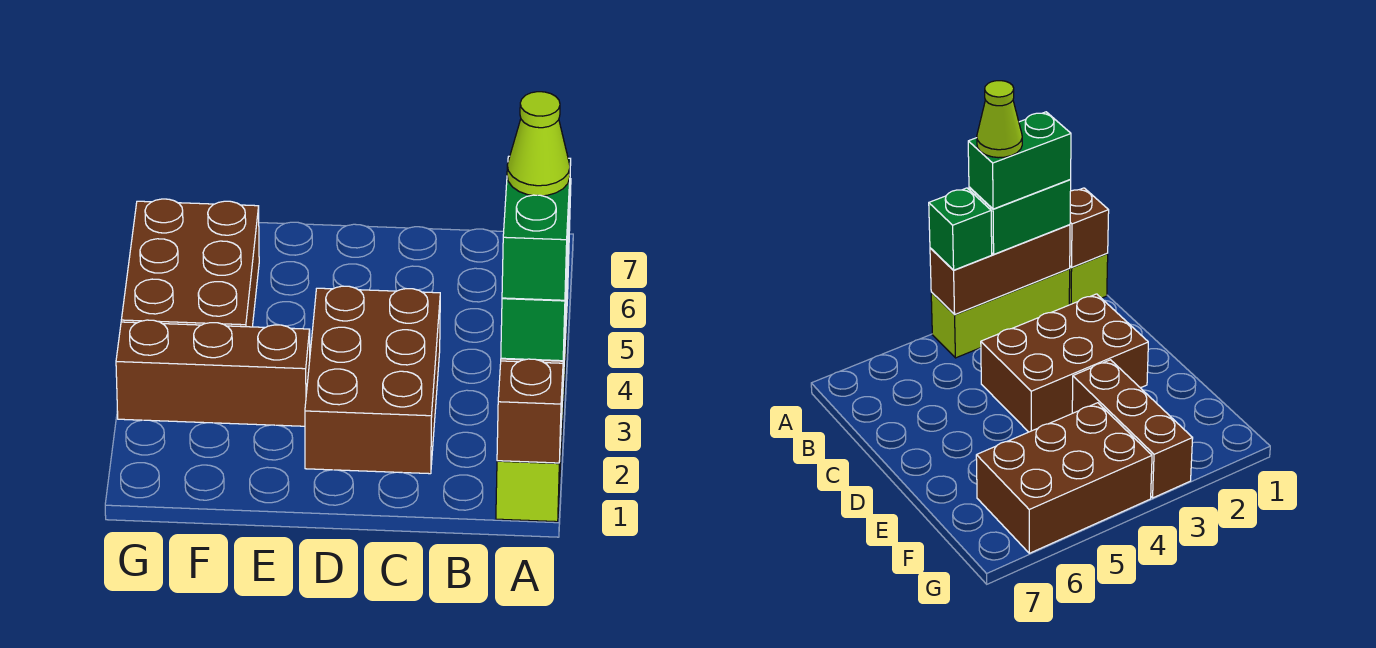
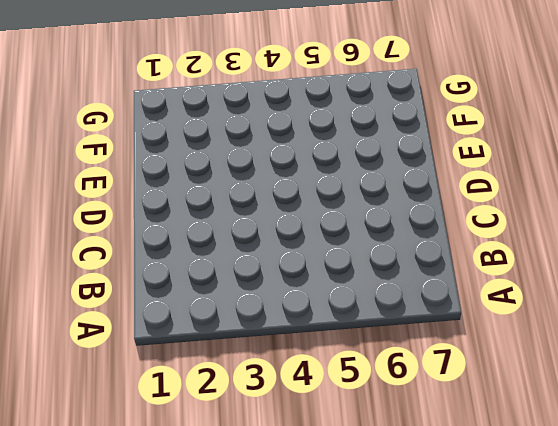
none -> lime 1x1 brick [496,441,561,522]
none -> lime 1x3 brick [931,269,1070,358]

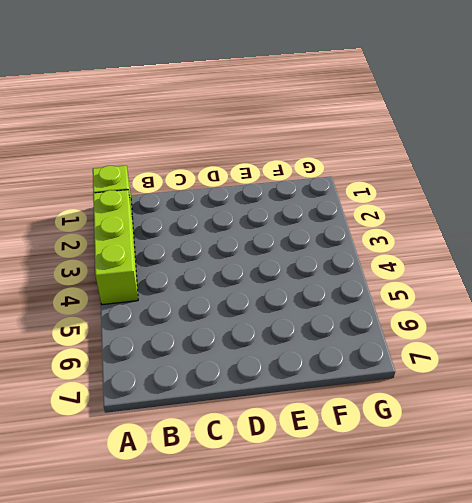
none -> brown 2x3 brick [305,286,440,474]
none -> brown 1x3 brick [116,320,310,426]

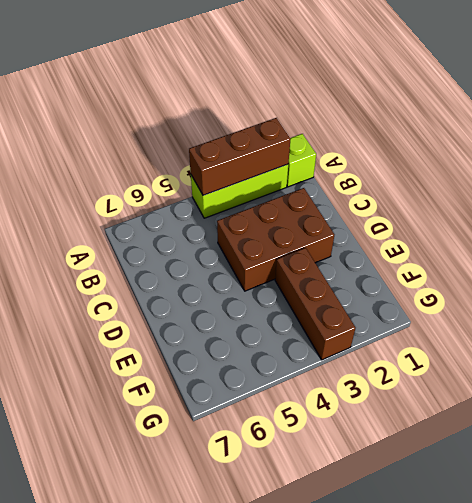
none -> brown 2x3 brick [121,199,259,327]
none -> brown 1x1 brick [497,359,563,463]

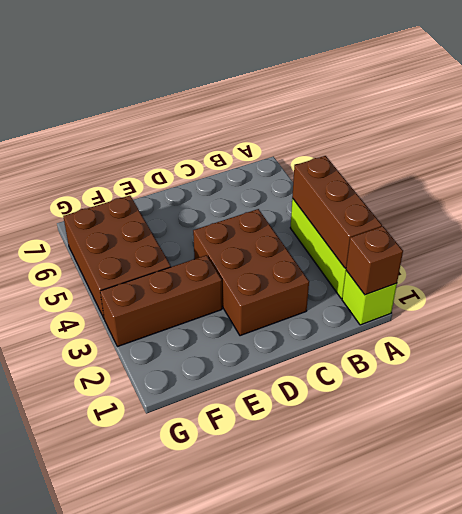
none -> green 1x2 brick [501,229,569,361]
none -> green 1x1 brick [929,188,992,270]

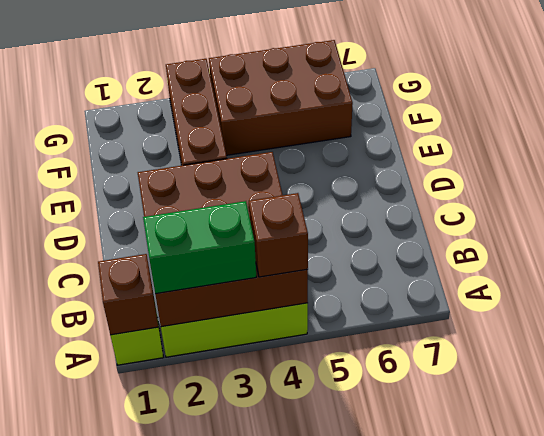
brown 1x1 brick [249,193,308,277] -> green 1x1 brick [929,188,992,270]
none -> green 1x2 brick [502,156,571,300]
none -> lime 1x1 cone [507,92,570,196]

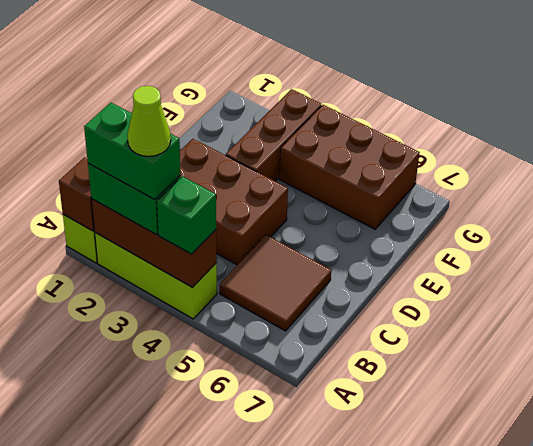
brown 2x2 tile [220,235,331,331] -> none

